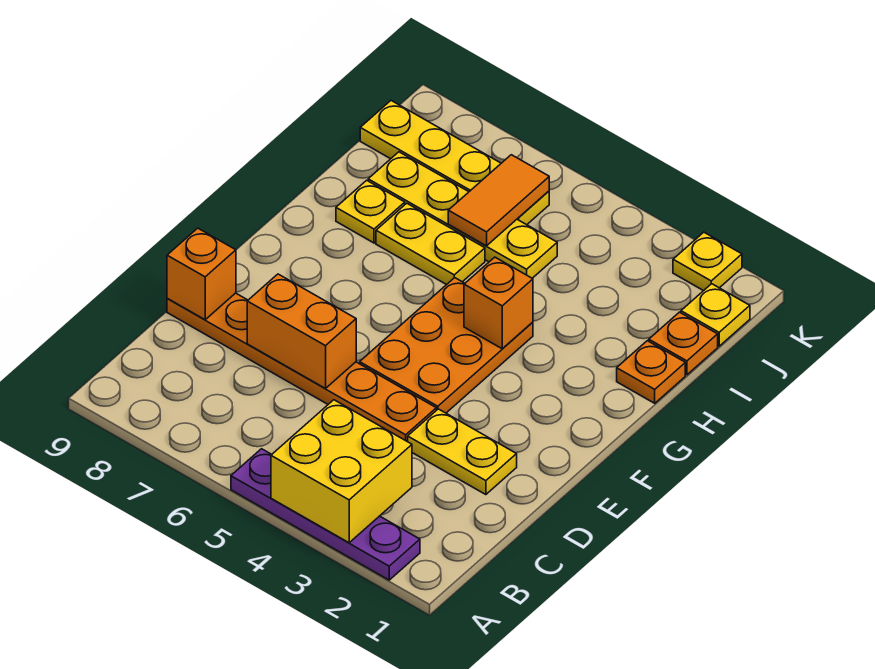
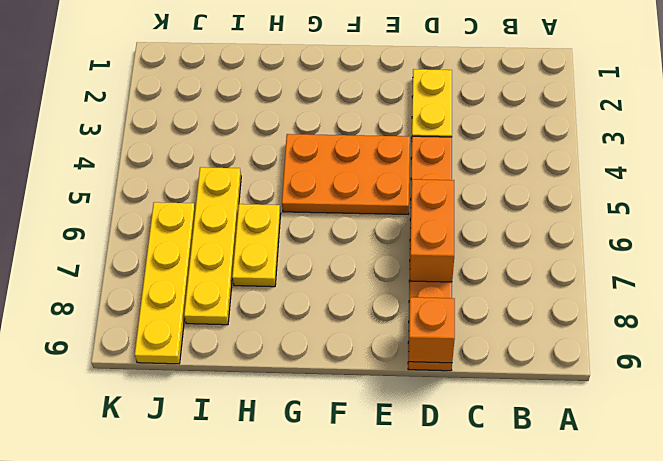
none -> purple 1x4 plate [231,449,420,580]
none -> orange 1x1 plate [617,341,685,403]
none -> yellow 1x1 plate [336,180,405,243]

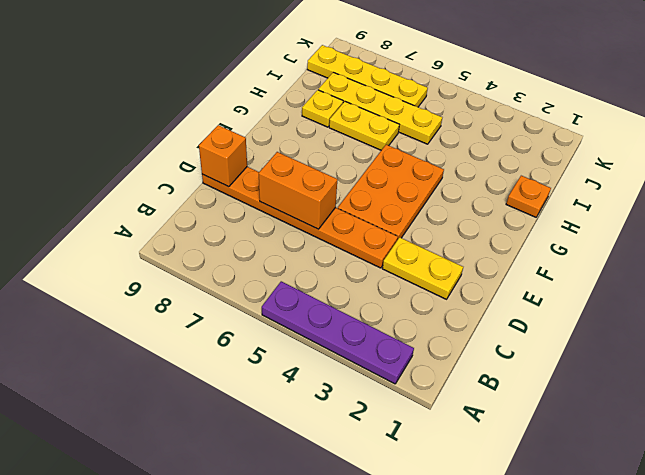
none -> orange 1x1 plate [649,312,718,375]
none -> yellow 1x1 plate [681,284,750,346]
none -> yellow 1x1 plate [673,232,742,291]

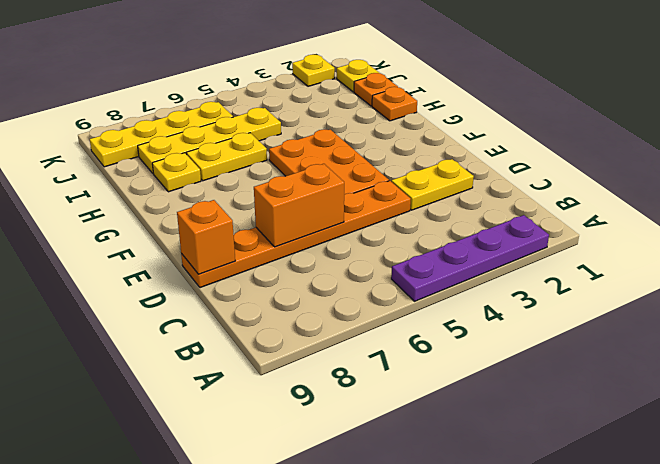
none -> yellow 2x2 brick [271,400,412,543]
none -> orange 1x1 brick [464,257,533,349]
none -> orange 1x2 tile [448,155,549,246]

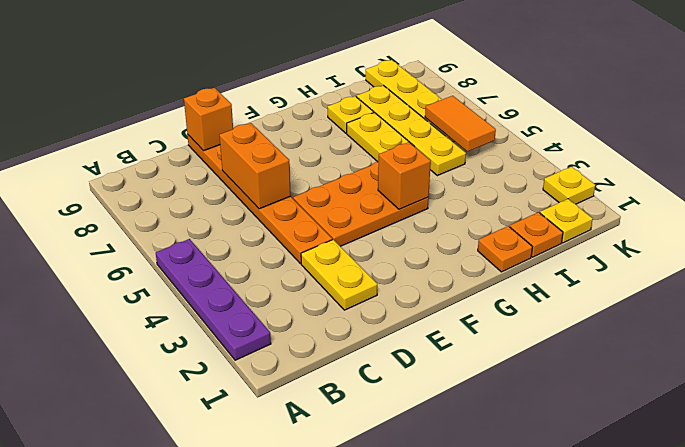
orange 1x2 tile [425,96,496,152] -> orange 1x2 tile turned to [448,155,549,246]
none -> yellow 2x2 brick [271,400,412,543]

